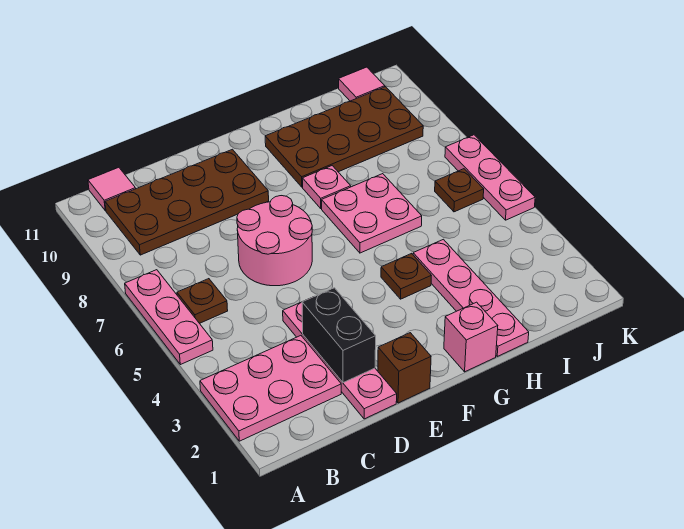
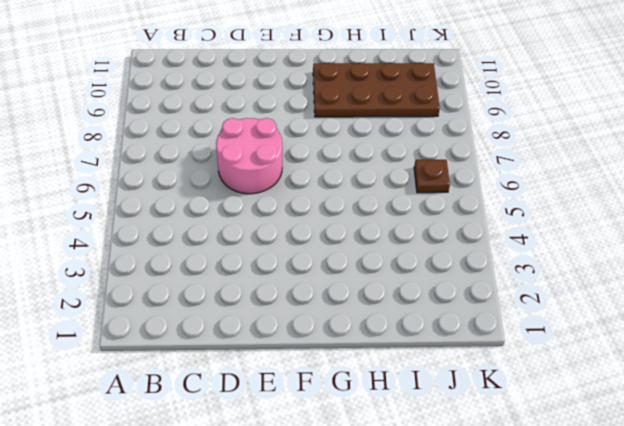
none -> pink 2x3 plate [200,336,341,441]
none -> pink 1x3 plate [125,270,213,365]
none -> brown 1x1 plate [177,279,228,323]

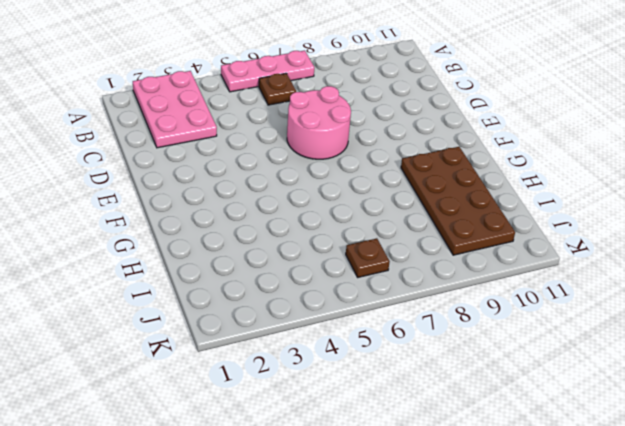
none -> brown 2x4 plate [105,149,269,255]
none -> pink 1x1 tile [88,167,136,211]
none -> pink 1x4 plate [283,302,397,419]

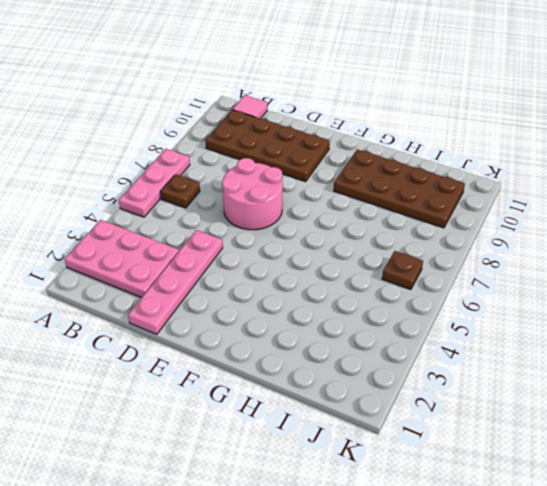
none -> brown 1x1 brick [378,333,431,403]
none -> pink 1x1 brick [444,302,498,372]
none -> brown 1x1 plate [381,253,431,299]

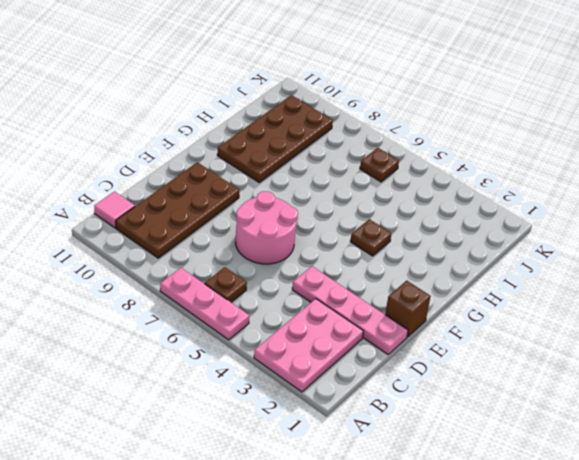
none -> pink 1x1 brick [444,302,498,372]
none -> pink 2x2 plate [322,174,422,253]
none -> pink 1x1 plate [302,166,351,209]

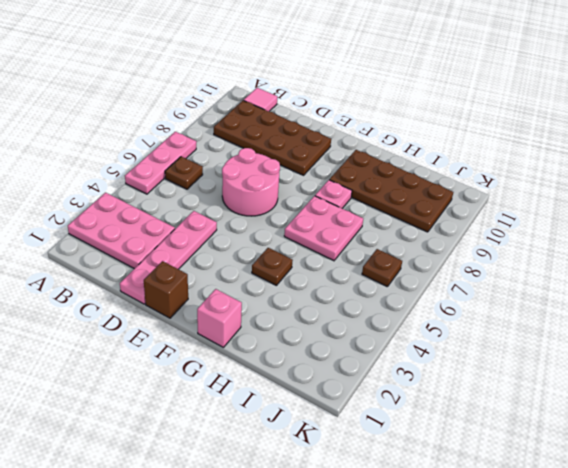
none -> pink 1x4 plate [413,239,529,356]
none -> pink 1x1 tile [339,67,385,101]
none -> pink 1x3 plate [445,135,535,220]

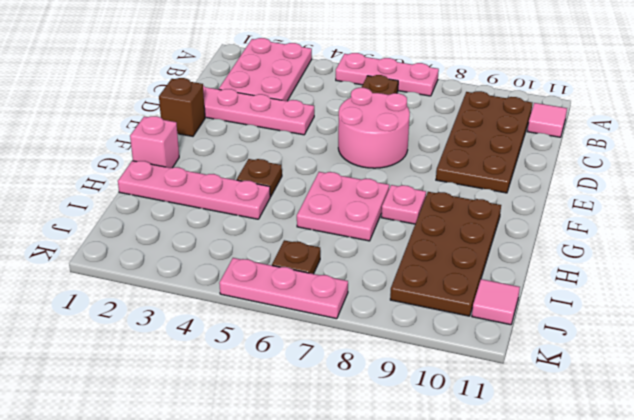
none -> black 1x2 brick [302,288,376,383]

